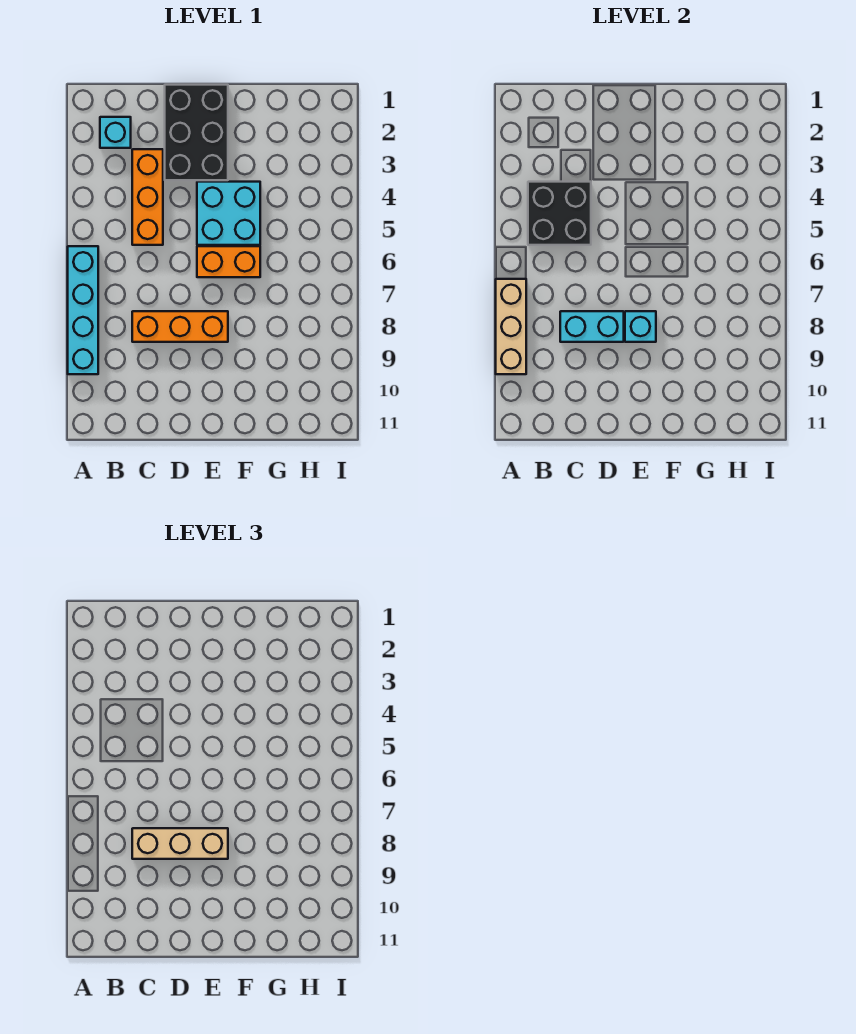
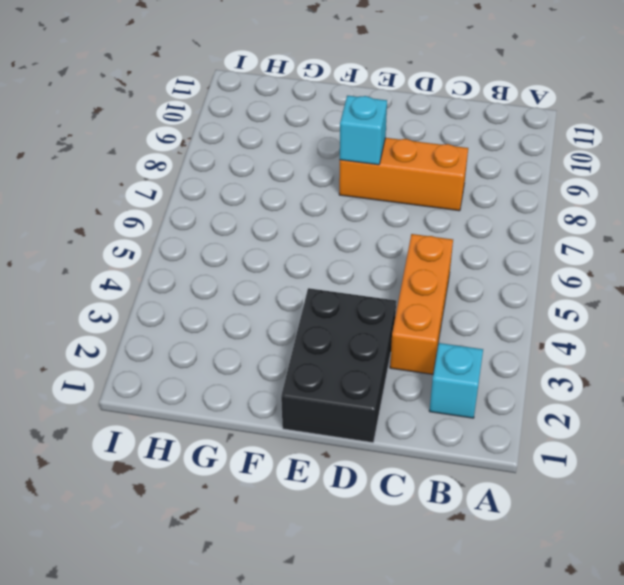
none -> cyan 1x4 brick [68,246,98,374]
none -> cyan 2x2 brick [197,182,260,245]
none -> orange 1x2 brick [197,246,260,277]

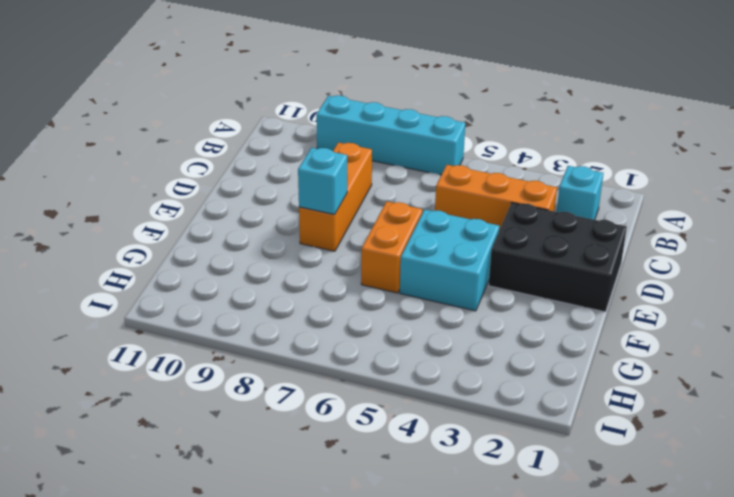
none -> tan 1x3 brick [496,279,526,374]
none -> black 2x2 brick [528,182,591,245]
none -> cyan 1x2 brick [560,311,624,342]

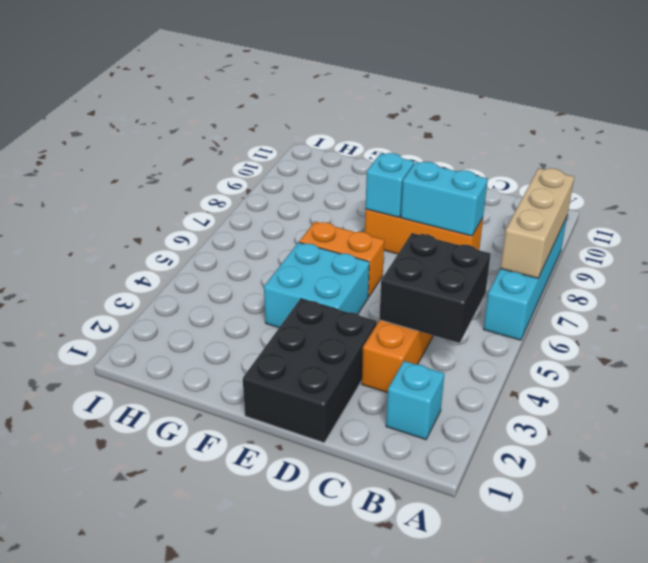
none -> tan 1x3 brick [132,828,228,859]

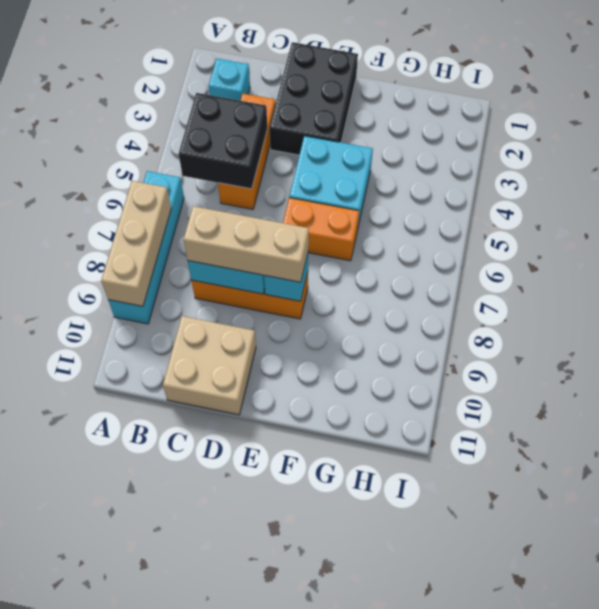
tan 2x2 brick [163,316,256,415] -> none

